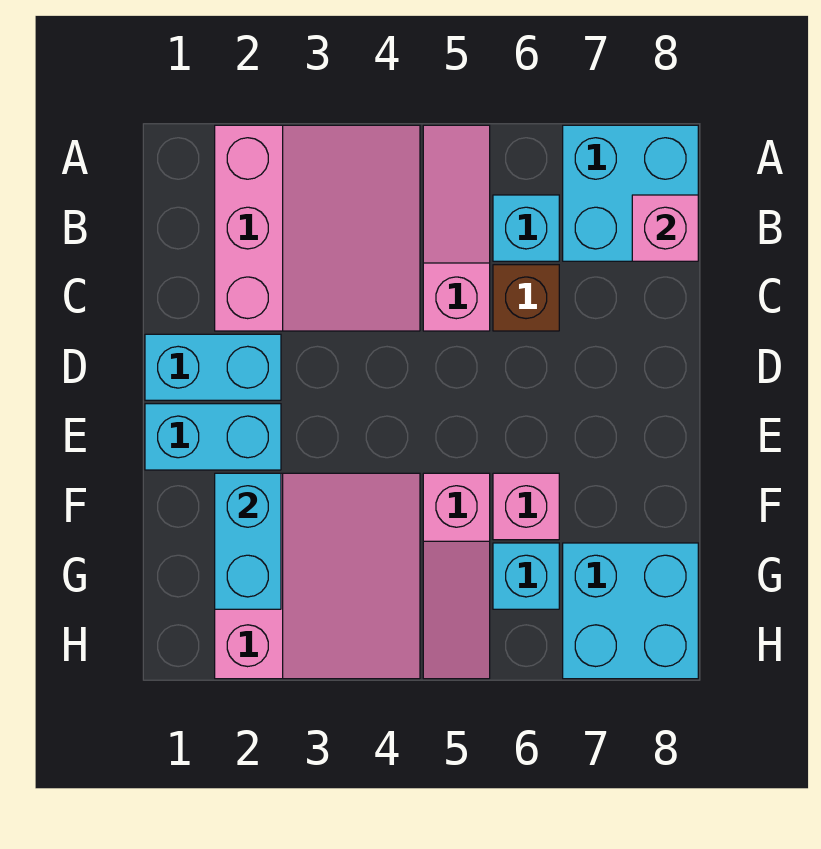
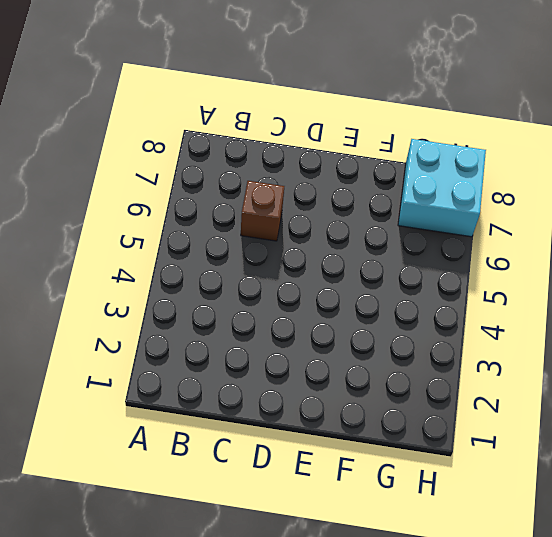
none -> pink 3x3 slope [215,125,420,331]
none -> pink 1x3 slope [423,125,490,331]
none -> cyan 2x2 brick [563,125,698,261]

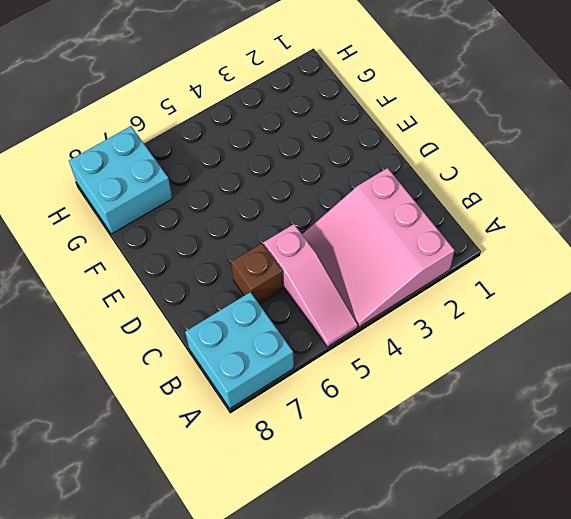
none -> cyan 1x1 brick [493,195,559,261]
none -> cyan 1x2 brick [145,334,281,400]
none -> cyan 1x2 brick [145,404,281,470]

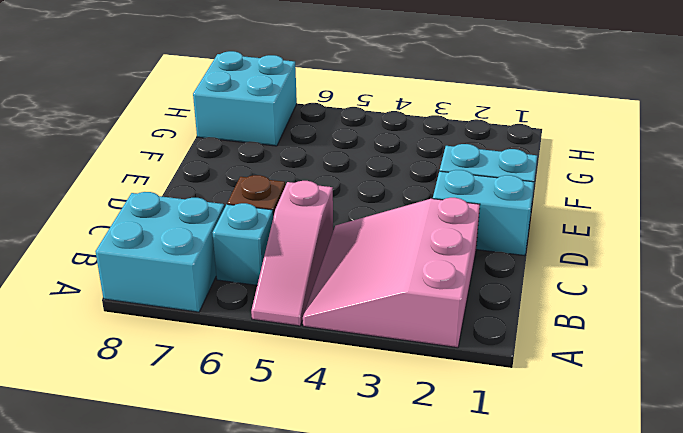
none -> pink 3x3 slope [215,473,420,679]
none -> pink 1x3 slope [423,473,490,679]
none -> pink 1x1 brick [493,473,559,540]

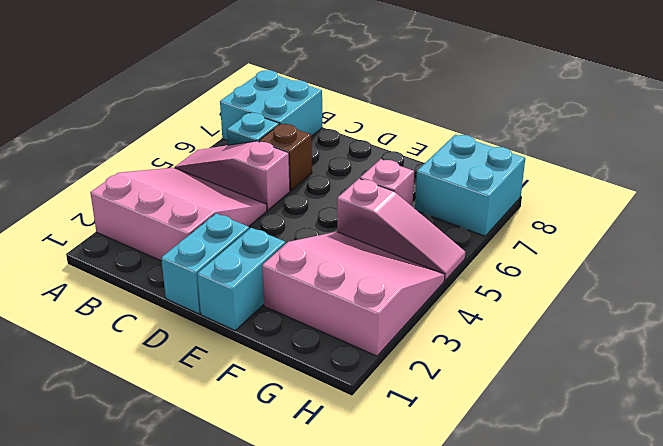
none -> cyan 1x1 brick [493,543,559,609]
none -> pink 1x1 brick [632,195,698,261]
none -> cyan 1x2 brick [215,473,281,609]

